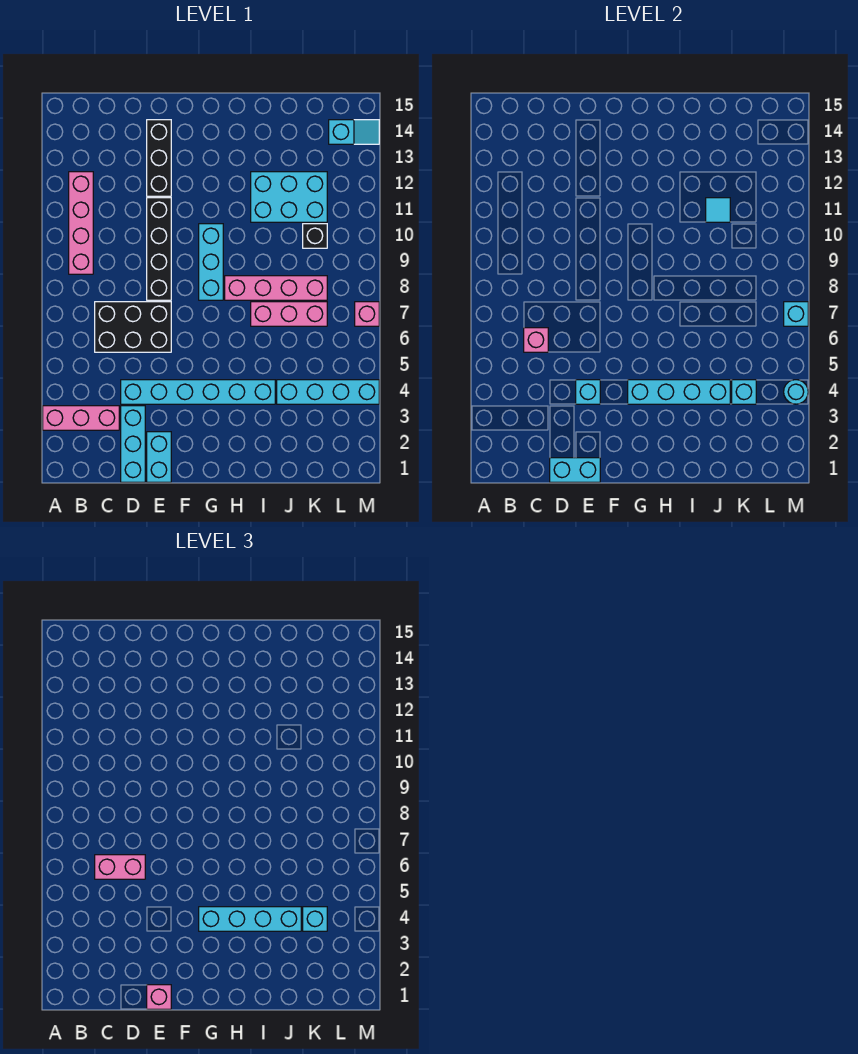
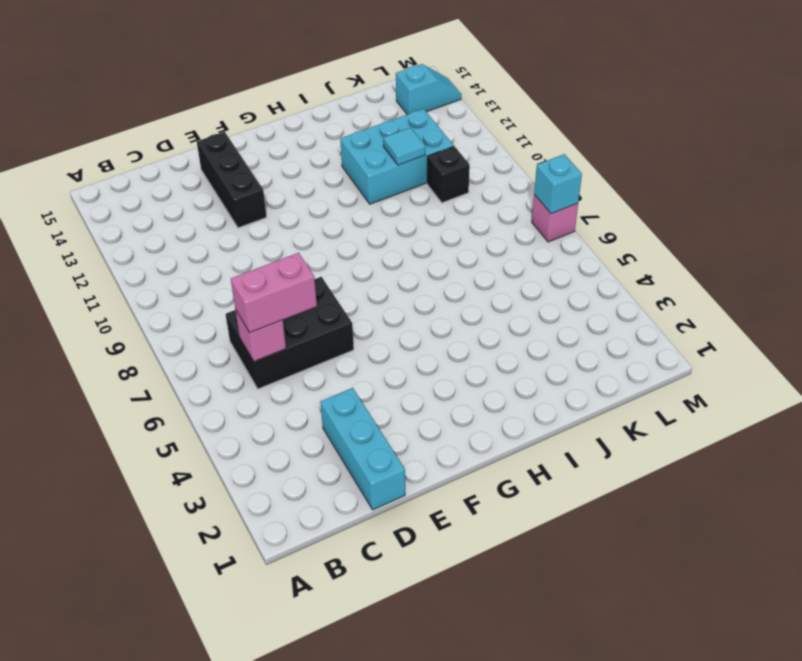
none -> pink 1x3 brick [43,406,119,430]
none -> pink 1x4 brick [69,172,93,274]
none -> cyan 1x6 brick [121,380,275,404]

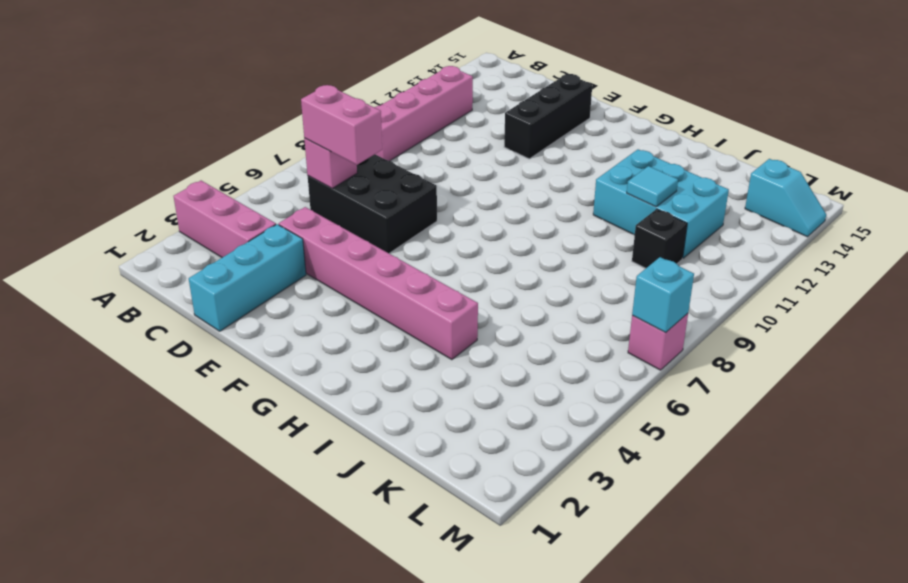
pink 1x6 brick [279,207,478,360] -> cyan 1x6 brick [121,380,275,404]
none -> cyan 1x2 brick [147,432,171,482]
none -> black 1x4 brick [147,198,171,300]
none -> cyan 1x3 brick [199,224,223,300]

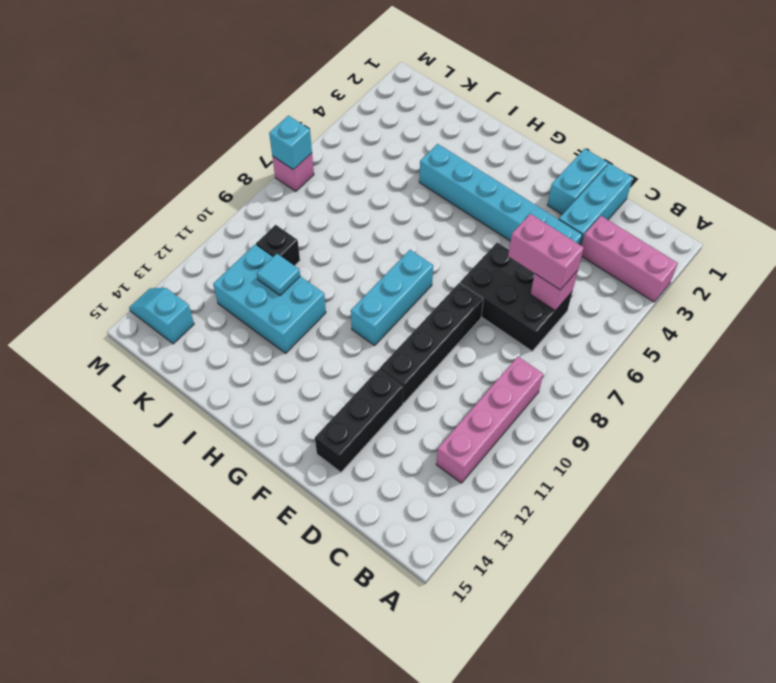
none -> pink 1x4 brick [225,276,327,300]
none -> pink 1x3 brick [251,302,327,326]
none -> cyan 1x4 brick [277,380,379,404]

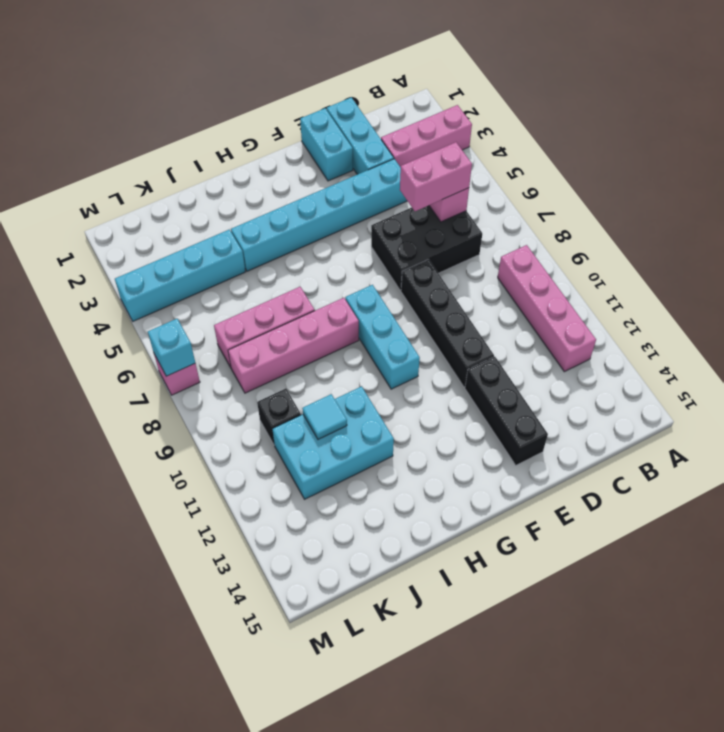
none -> cyan 1x2 slope [329,120,379,144]
none -> cyan 1x2 brick [550,458,600,482]
none -> cyan 1x1 brick [576,380,600,404]

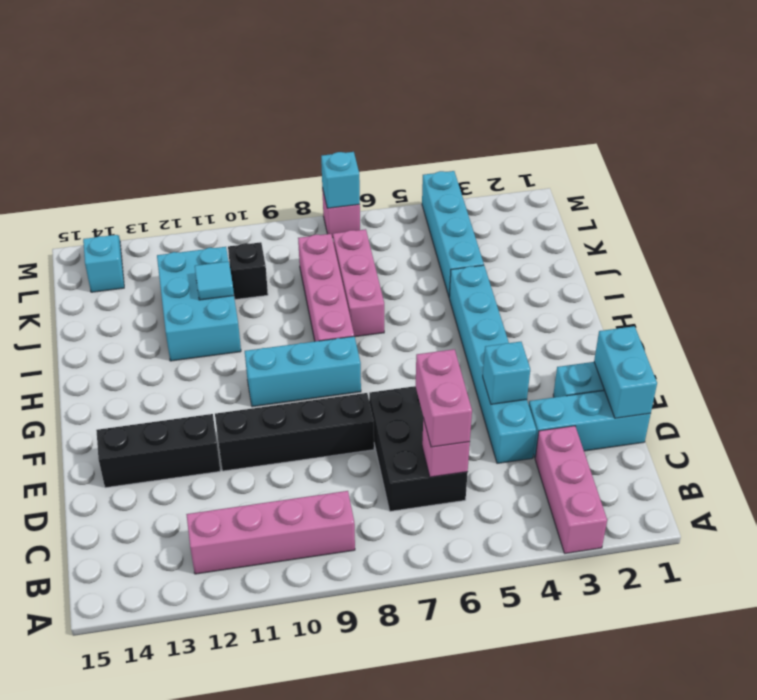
none -> cyan 1x4 brick [628,380,730,404]
none -> cyan 1x1 brick [732,380,756,404]
none -> cyan 1x1 round brick [784,380,808,404]

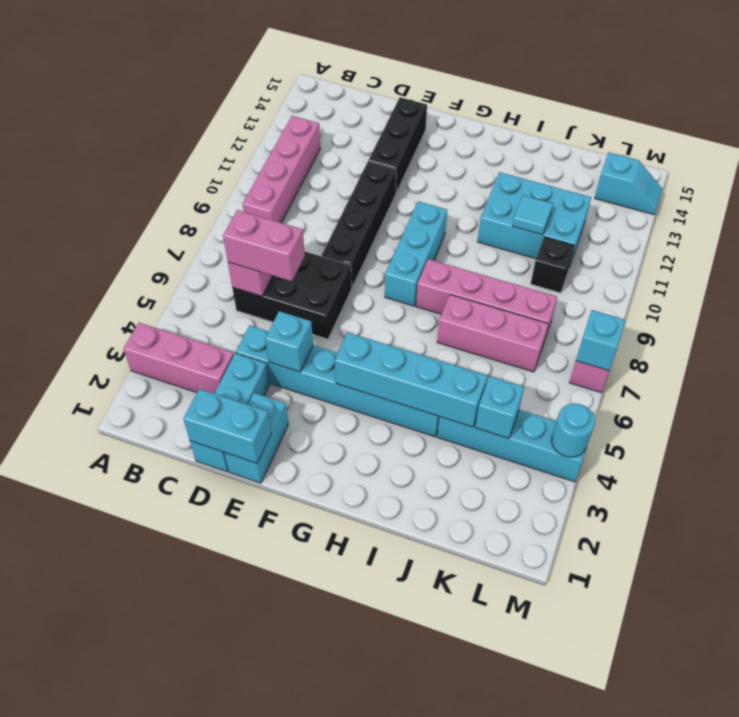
none -> pink 1x1 brick [147,985,171,1009]
none -> cyan 1x4 brick [199,907,301,931]
none -> cyan 1x1 brick [303,907,327,931]

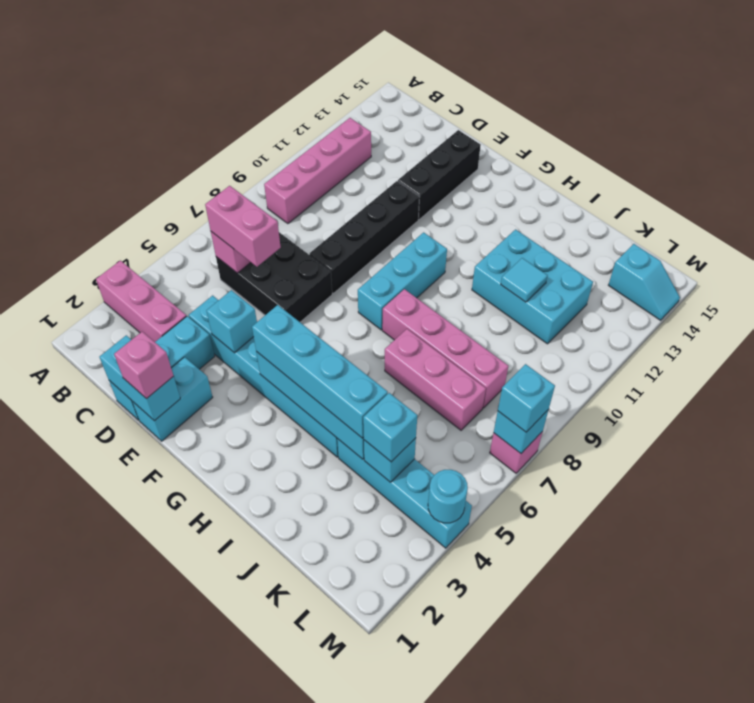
cyan 1x1 brick [498,364,555,432] -> none
none -> black 1x1 brick [303,224,327,248]

